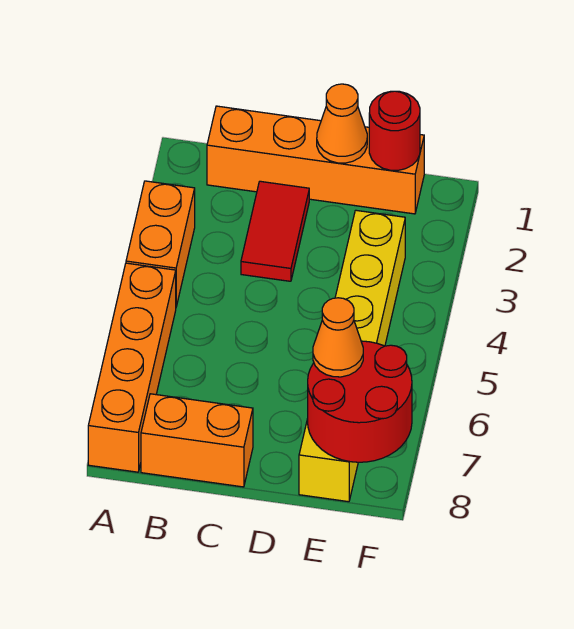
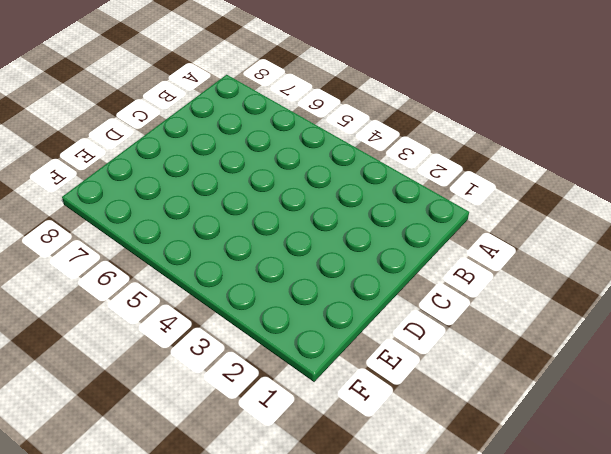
none -> orange 1x2 brick [126,181,195,306]
none -> orange 1x4 brick [88,263,176,472]

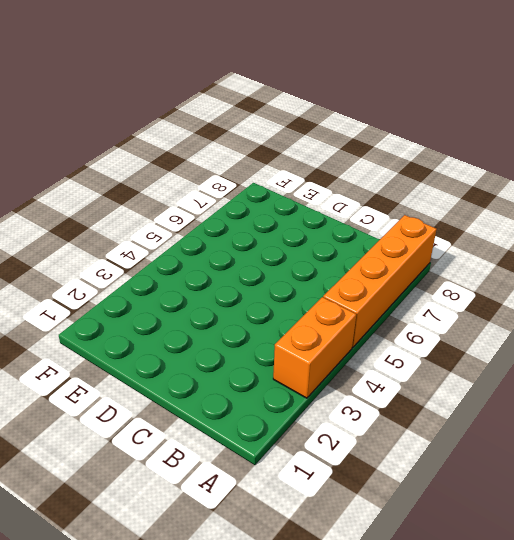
none -> orange 1x4 brick [207,106,424,214]
none -> orange 1x2 brick [141,394,253,487]

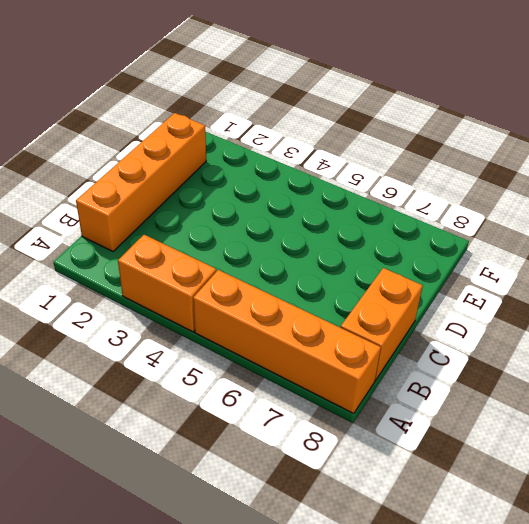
none -> red 1x2 tile [241,181,309,281]
none -> yellow 1x6 brick [299,210,405,502]

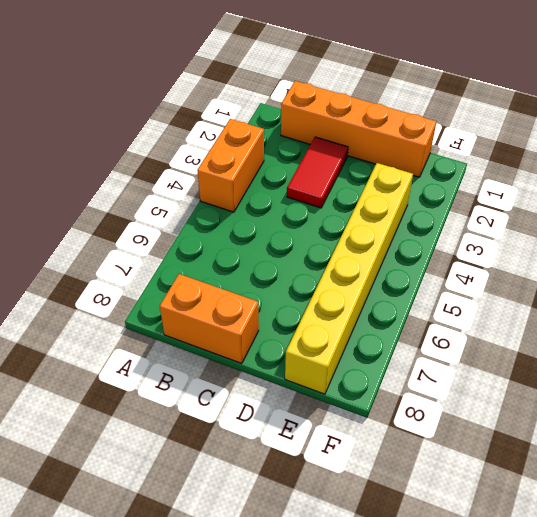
none -> orange 1x4 brick [88,263,176,472]
none -> orange 1x1 cone [317,84,367,163]

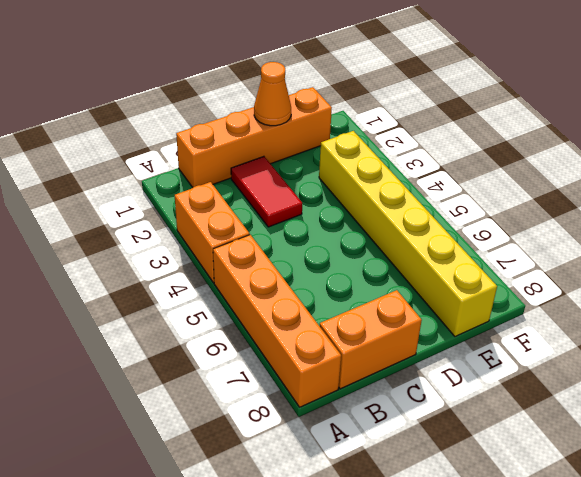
none -> red 1x1 round brick [369,91,420,170]
none -> red 2x2 round brick [308,341,412,462]

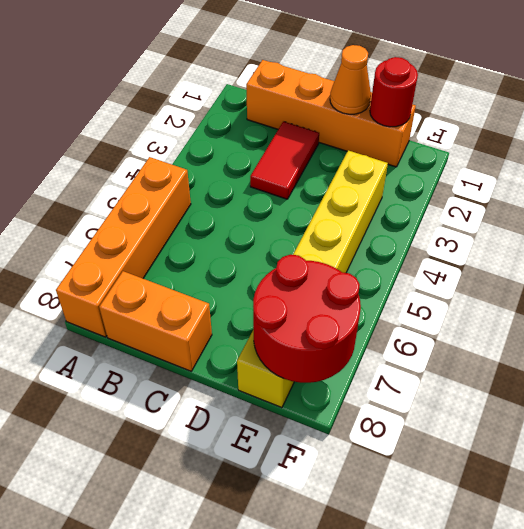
none -> orange 1x2 brick [126,181,195,306]
none -> orange 1x1 cone [313,298,363,377]

